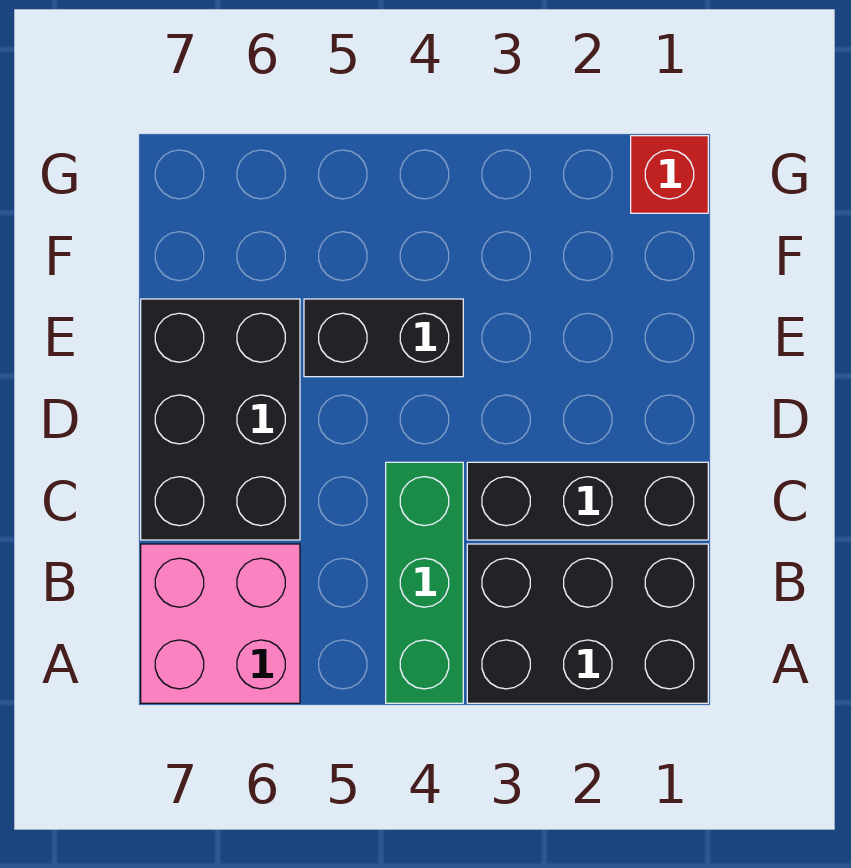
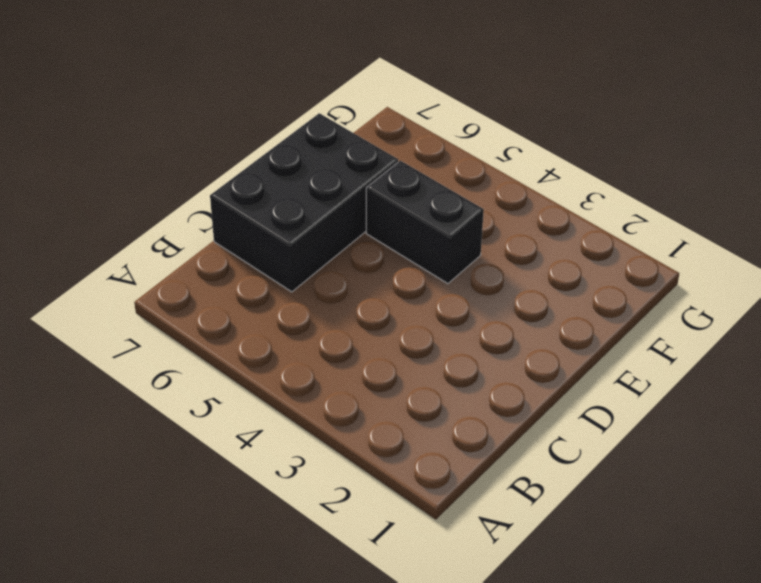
none -> black 2x3 brick [467,544,708,703]
none -> green 1x3 brick [386,462,463,703]

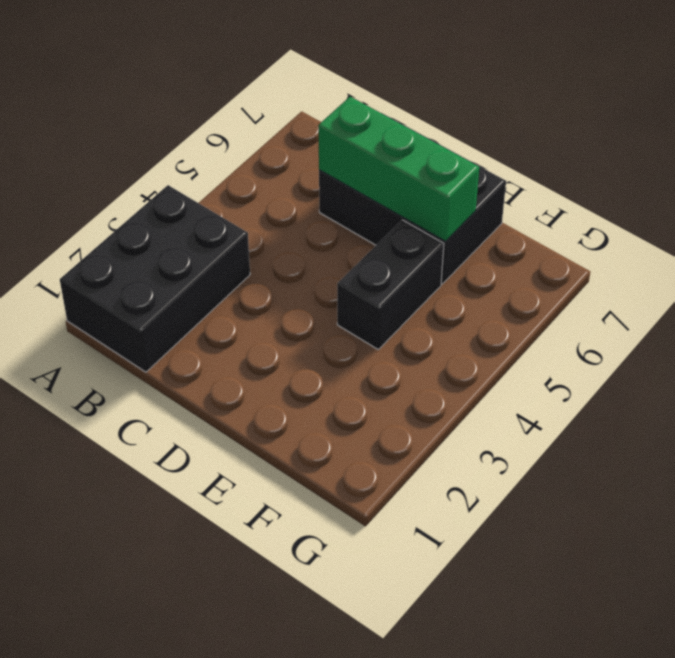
green 1x3 brick [318,97,479,241] -> green 1x3 brick moved to [386,462,463,703]
none -> pink 2x2 brick [141,544,300,703]
none -> black 1x3 brick [467,462,708,540]

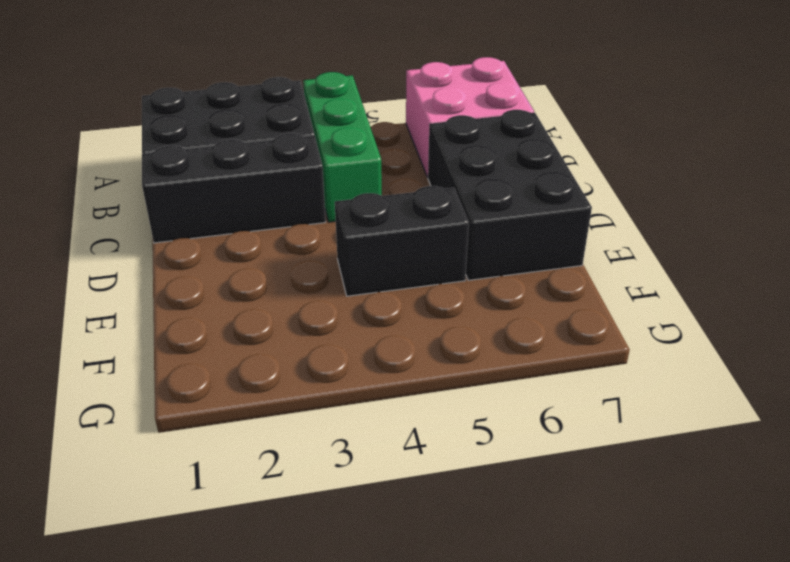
none -> red 1x1 brick [631,136,708,213]

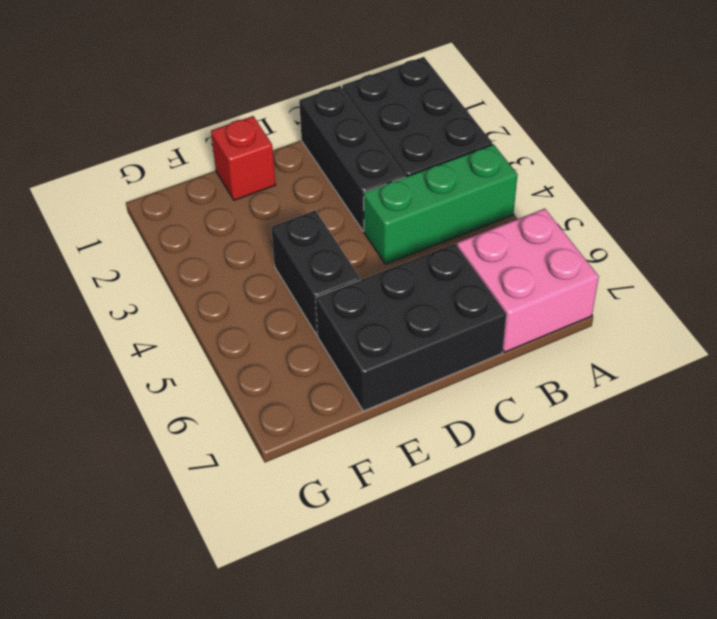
red 1x1 brick [211,116,276,200] -> red 1x1 brick moved to [631,136,708,213]

